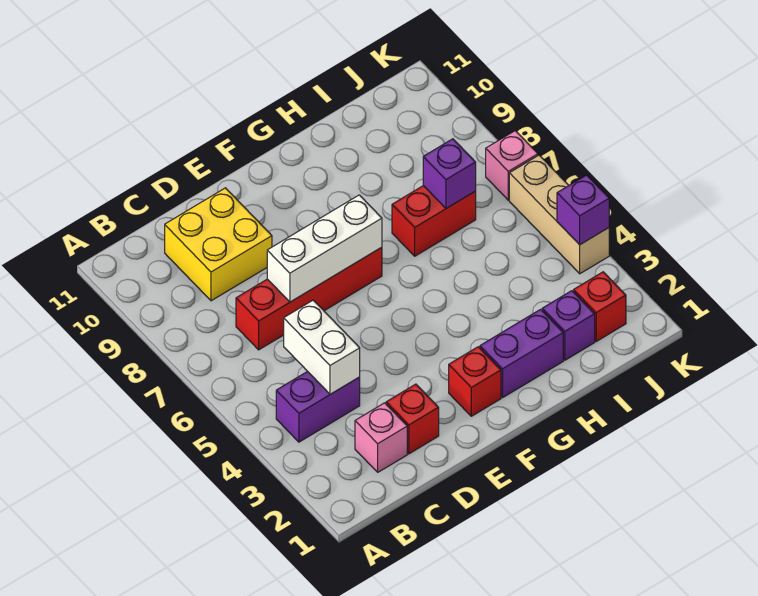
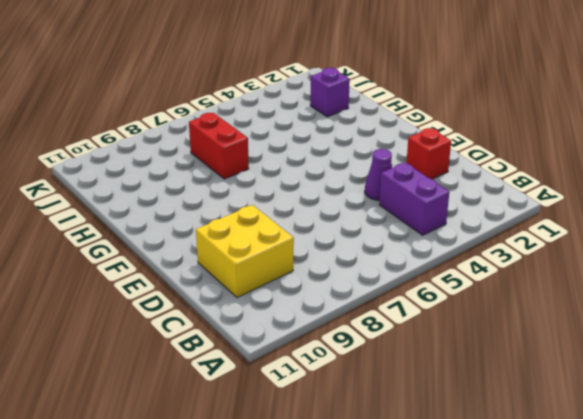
purple 1x1 cone [365,149,392,201] -> none
none -> pink 1x1 brick [355,403,407,472]
none -> red 1x4 brick [236,247,382,350]
none -> red 1x1 brick [449,347,501,416]

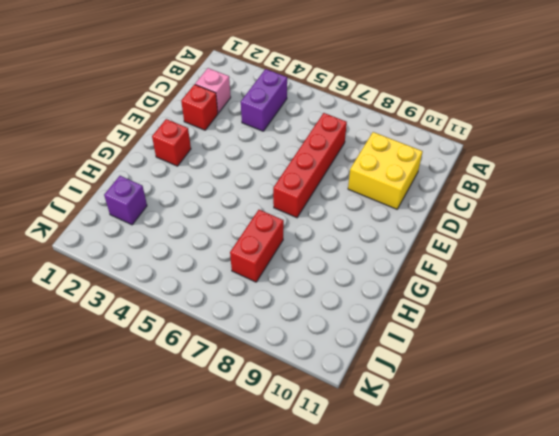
none -> purple 1x2 brick [480,309,563,397]
none -> red 1x1 brick [574,272,626,341]
none -> tan 1x3 brick [509,155,609,274]

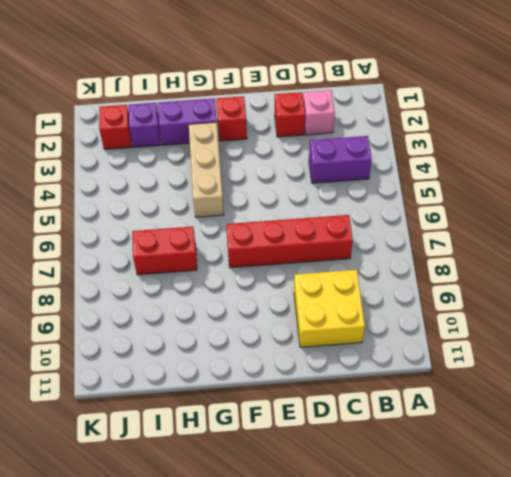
tan 1x3 brick [189,122,224,217] -> tan 1x3 brick moved to [509,155,609,274]
none -> pink 1x1 brick [486,131,538,200]
none -> white 1x2 brick [284,300,360,394]
none -> white 1x3 brick [267,195,382,302]

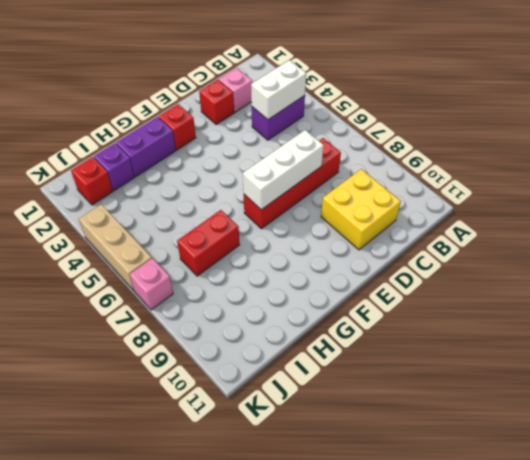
white 1x2 brick [251,60,306,120] -> white 1x2 brick turned to [284,300,360,394]
none -> purple 1x1 brick [423,139,476,208]
none -> purple 1x1 brick [557,175,609,245]

